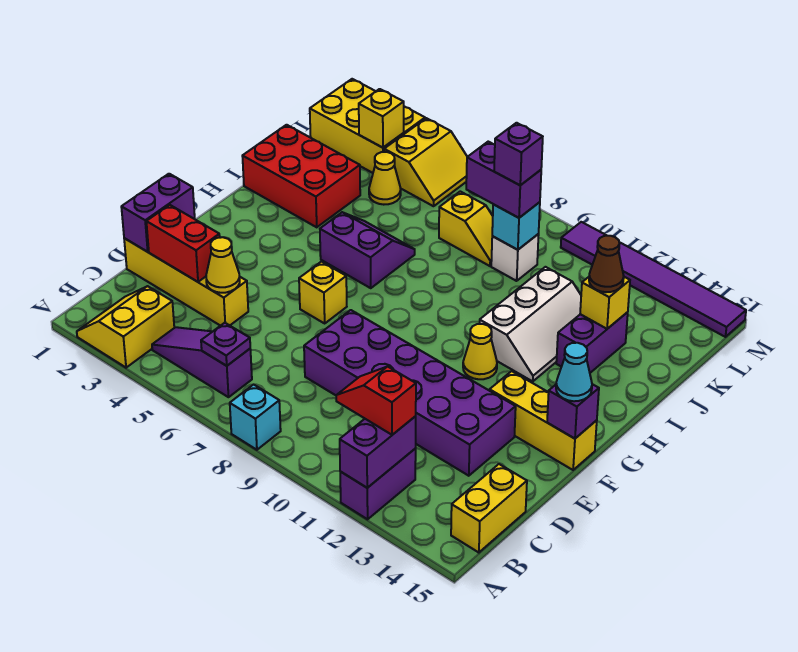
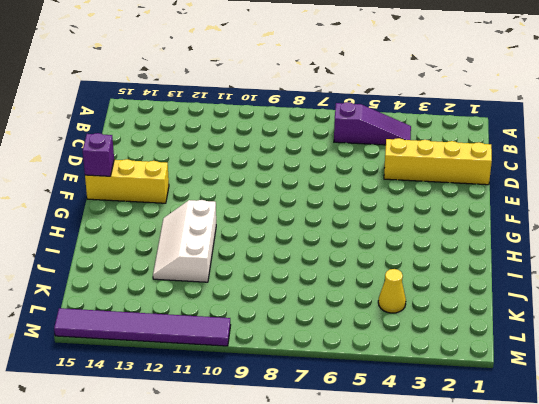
none -> yellow 2x2 slope [77,286,174,368]
none -> cyan 1x1 brick [230,385,281,450]
none -> purple 1x2 brick [340,448,416,519]
none -> yellow 1x2 brick [451,464,527,553]

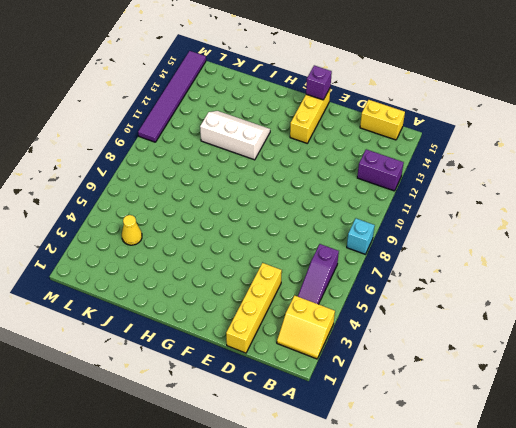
none -> purple 2x6 brick [304,310,516,476]
none -> yellow 1x1 brick [299,262,347,323]
none -> yellow 1x1 cone [463,324,497,379]
none -> purple 2x2 slope [320,212,415,288]

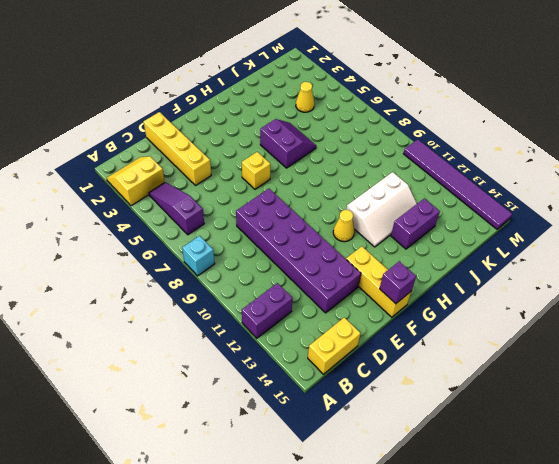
none -> red 2x3 brick [242,125,360,227]
none -> yellow 1x2 slope [439,191,493,266]
none -> white 1x1 brick [491,234,539,281]
none -> yellow 2x3 brick [310,79,425,173]

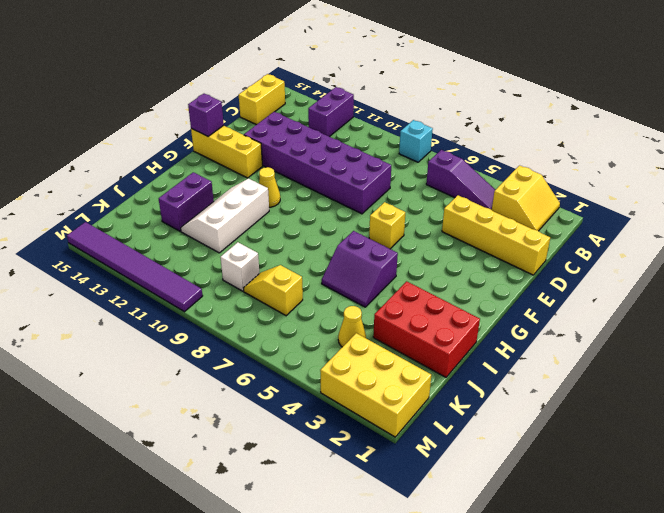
none -> yellow 2x2 slope [384,118,467,206]
none -> purple 1x2 brick [340,416,416,488]
none -> purple 1x1 plate [201,323,250,366]
none -> purple 1x2 brick [121,174,195,252]

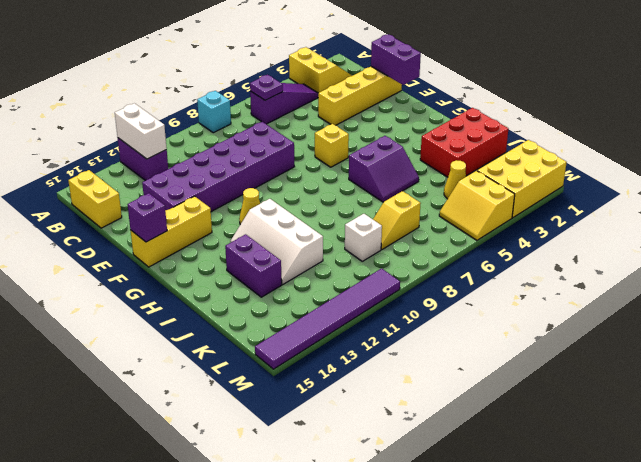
white 1x2 brick [115,103,167,159] -> purple 1x2 brick [340,416,416,488]
none -> red 1x2 brick [146,205,220,282]
none -> yellow 1x1 cone [206,237,240,293]
none -> yellow 1x1 brick [580,277,630,329]
none -> cyan 1x1 brick [492,202,540,250]

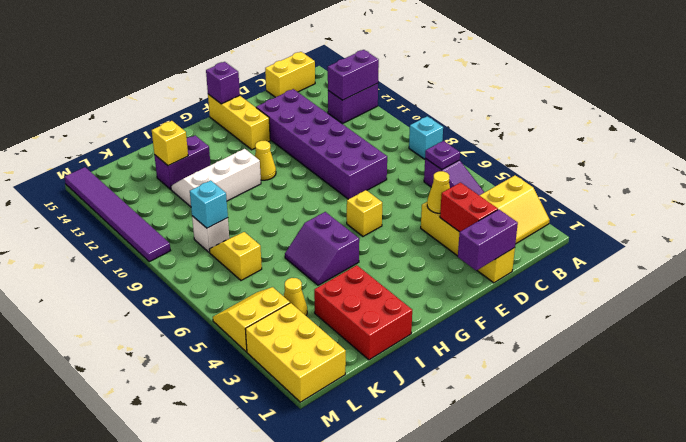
none -> yellow 1x1 brick [359,89,404,148]
none -> red 1x2 slope [336,367,416,435]
none -> cyan 1x1 cone [556,343,592,401]
none -> brown 1x1 cone [589,236,624,292]

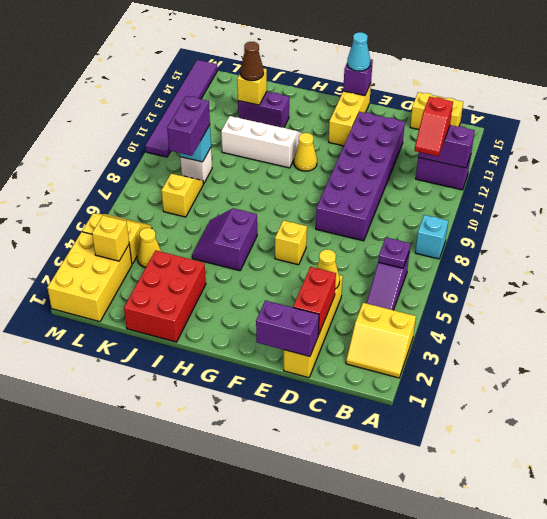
none -> purple 1x1 brick [494,123,543,185]

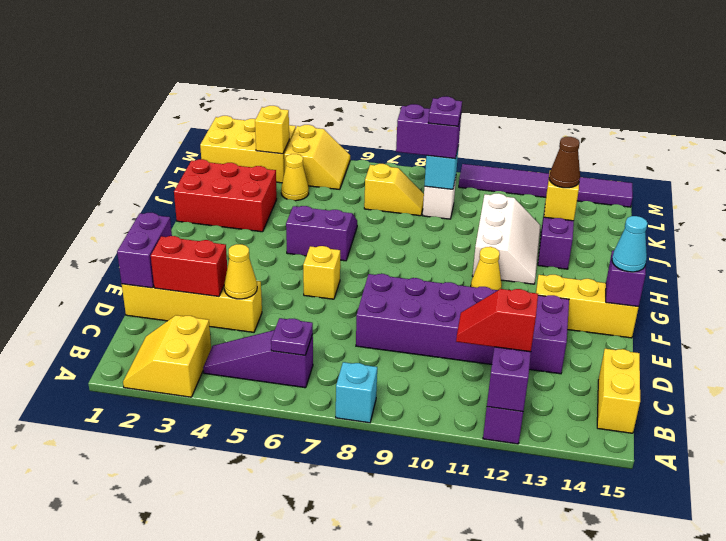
purple 1x1 plate [428,96,462,126] -> purple 1x1 brick [494,123,543,185]

